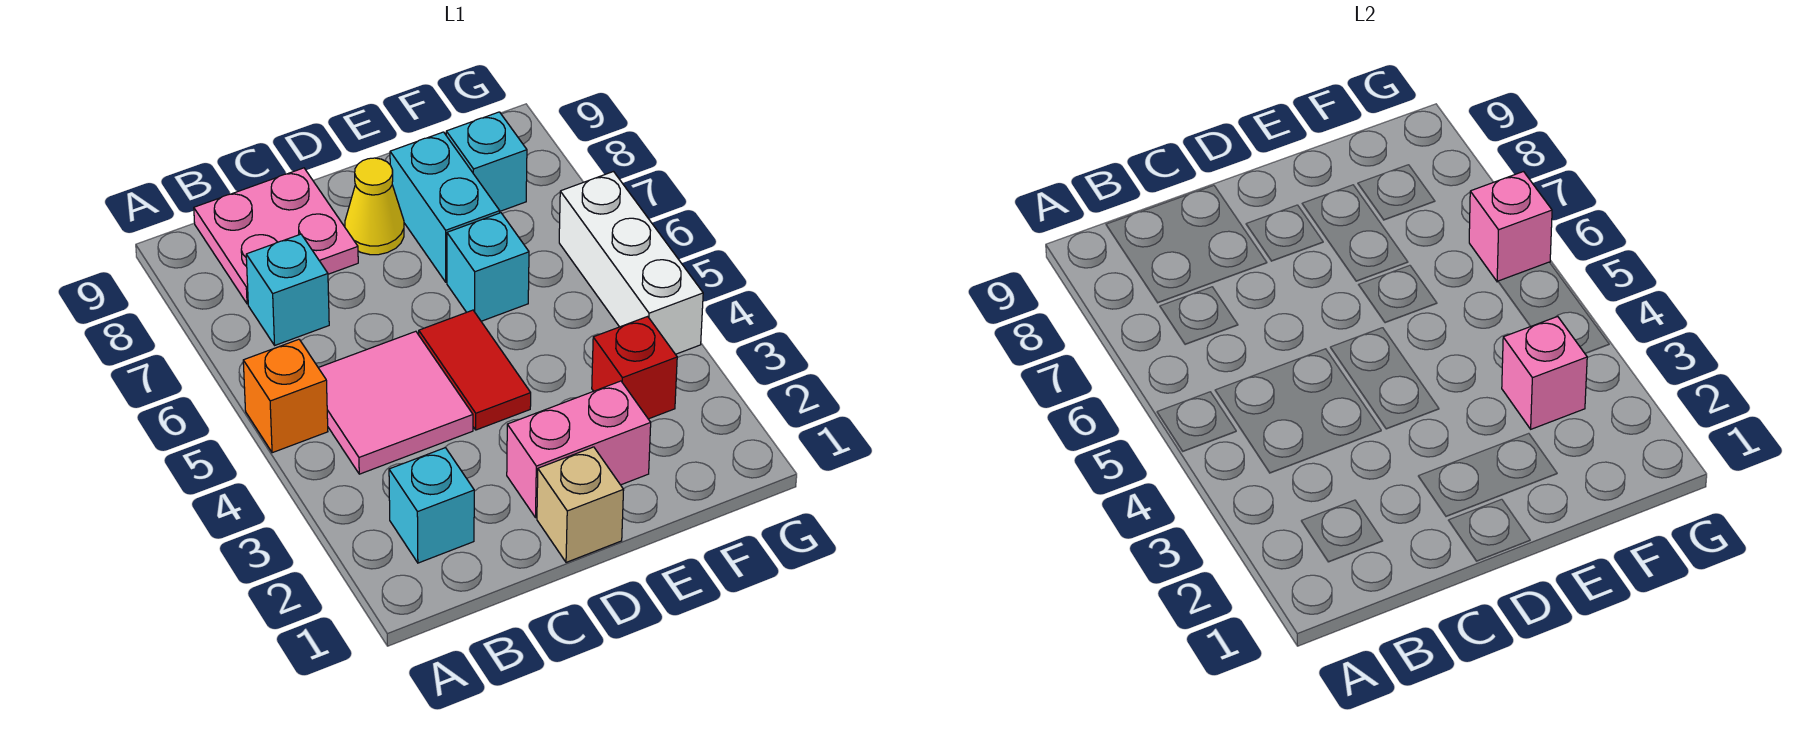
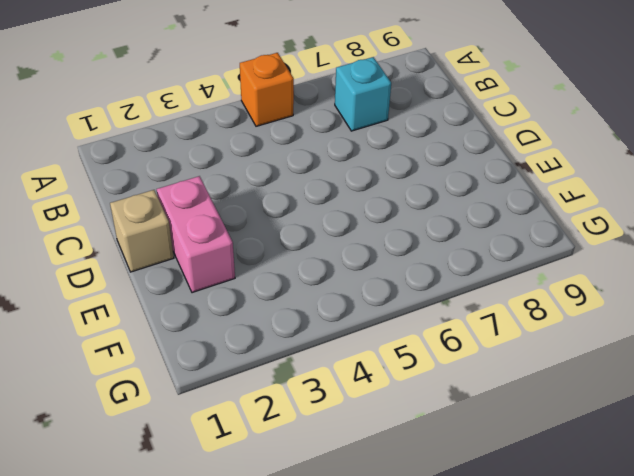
none -> cyan 1x1 brick [389,448,474,563]
none -> pink 2x2 tile [319,331,473,474]
none -> pink 2x2 plate [194,168,358,304]

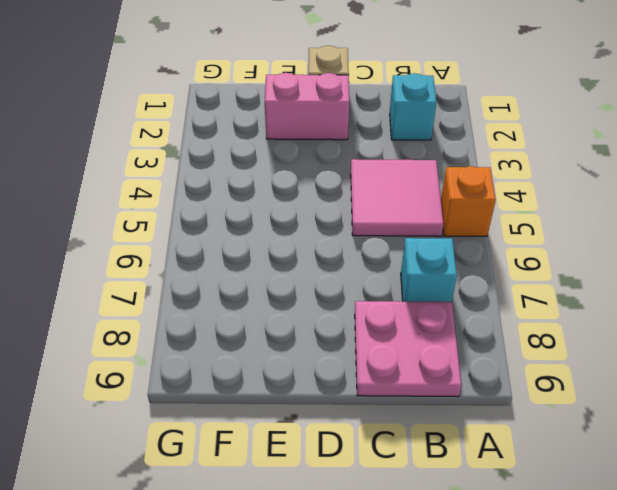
none -> red 1x2 tile [419,310,531,430]
none -> yellow 1x1 cone [345,158,404,255]
none -> cyan 1x1 brick [447,213,529,321]

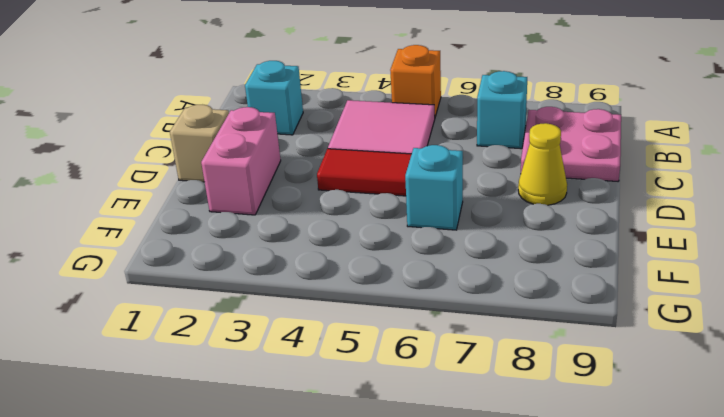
none -> cyan 1x2 brick [390,132,500,282]
none -> red 1x1 brick [592,316,677,419]
none -> cyan 1x1 brick [446,112,527,211]

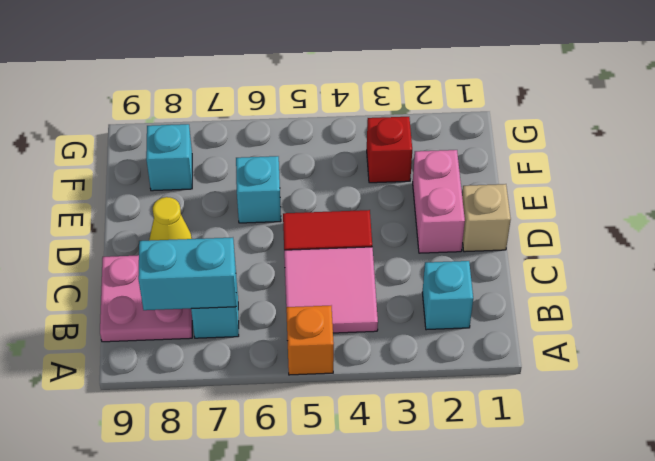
cyan 1x2 brick [138,238,236,310] -> cyan 1x2 brick moved to [390,132,500,282]
none -> white 1x3 brick [559,172,703,354]
none -> pink 1x1 brick [1502,316,1587,429]
none -> pink 1x1 brick [1469,172,1552,282]

